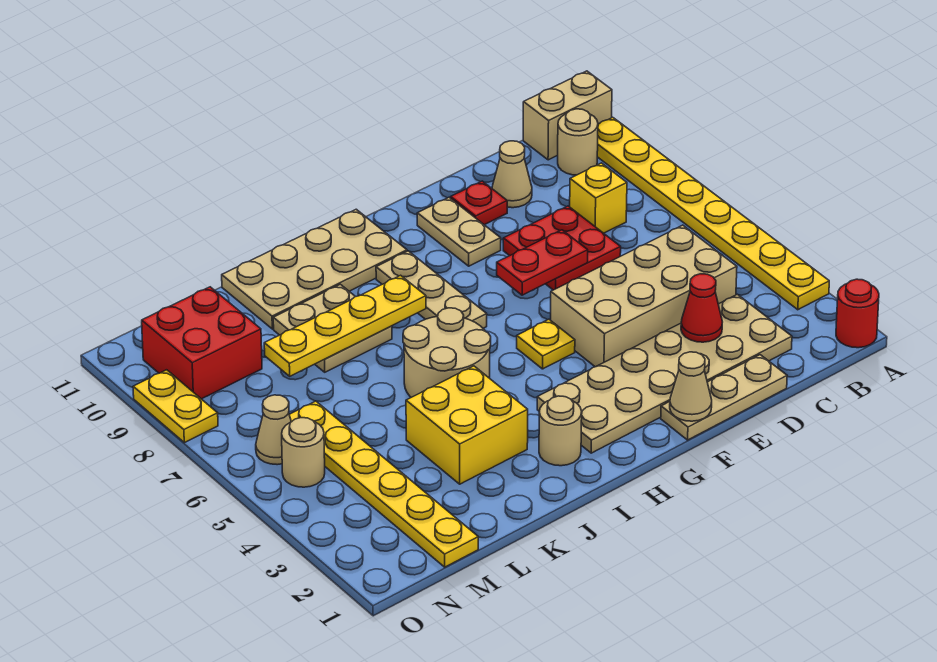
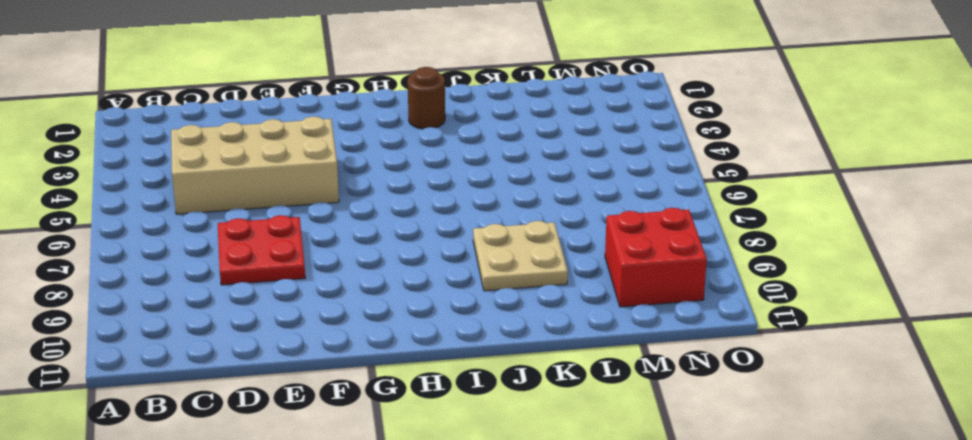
brown 1x1 round brick [408,67,445,129] -> tan 1x1 round brick [539,396,582,466]
none -> red 1x1 round brick [836,279,879,348]
none -> yellow 1x8 plate [597,117,829,310]
none -> tan 1x2 brick [523,71,612,160]

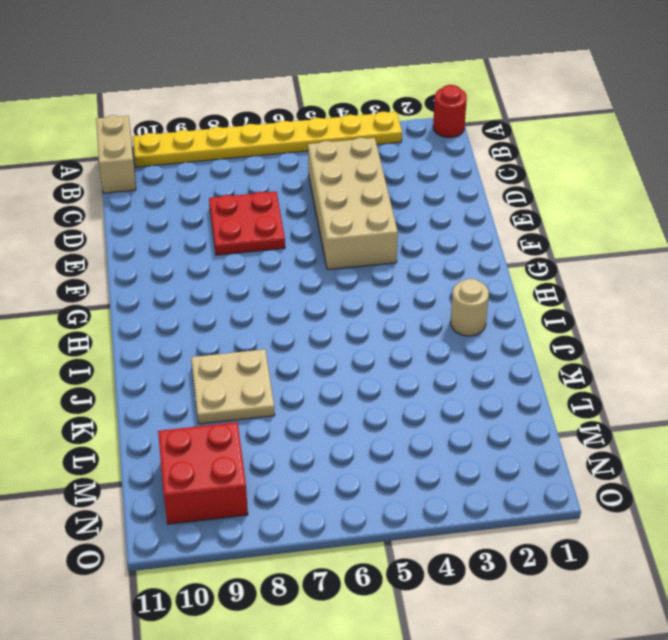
none -> tan 1x1 round brick [558,109,598,175]
none -> tan 2x6 plate [537,294,792,453]
none -> yellow 1x1 brick [570,163,627,233]

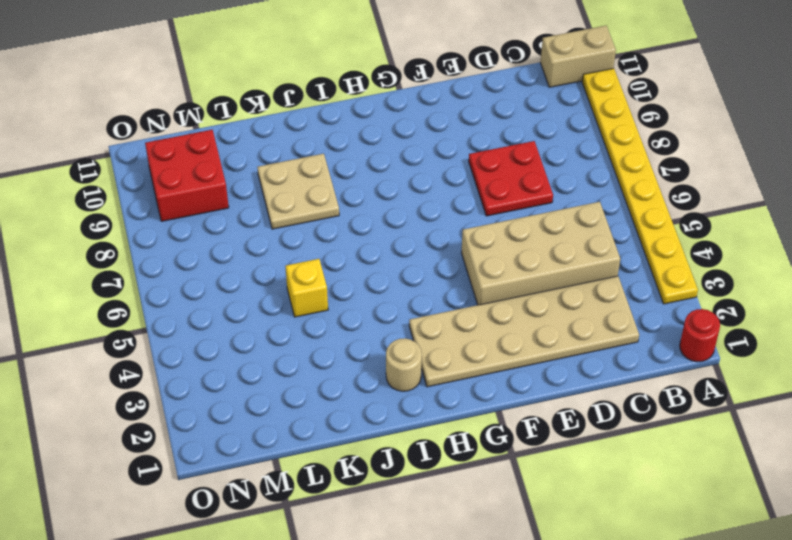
yellow 1x1 brick [285,259,328,317] -> yellow 1x1 brick moved to [570,163,627,233]
none -> tan 1x1 round brick [558,109,598,175]
none -> tan 1x3 plate [661,355,787,440]
none -> tan 1x1 cone [492,141,532,208]

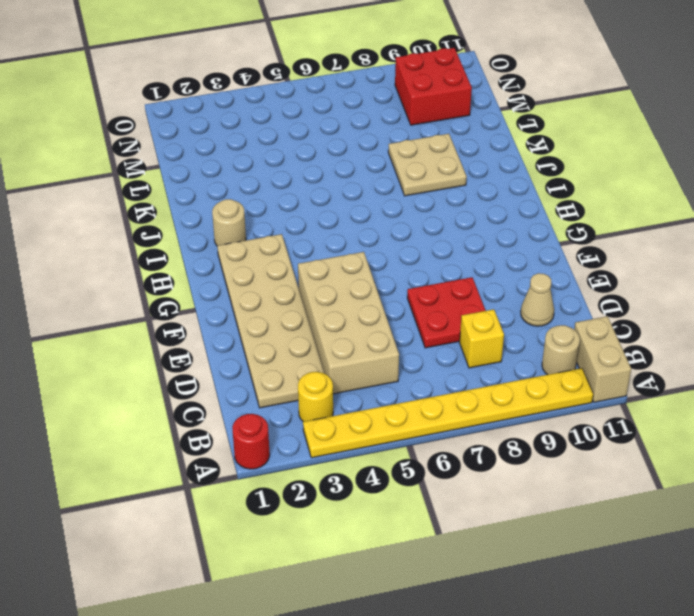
yellow 1x1 round brick [298,372,333,422] -> none
none -> tan 1x3 plate [661,355,787,440]
none -> red 1x1 plate [451,181,507,225]
none -> tan 1x2 plate [417,198,501,266]

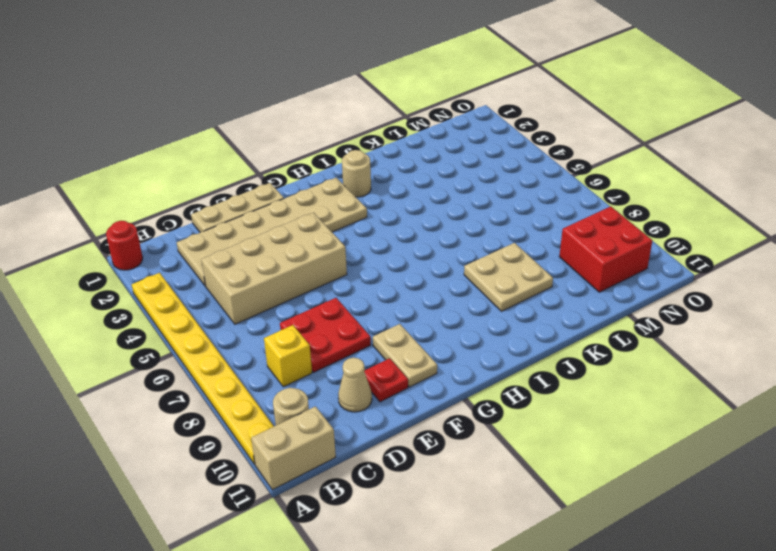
none -> yellow 1x1 plate [517,319,575,369]
none -> tan 1x3 plate [376,251,487,328]
none -> tan 2x4 plate [222,209,407,329]

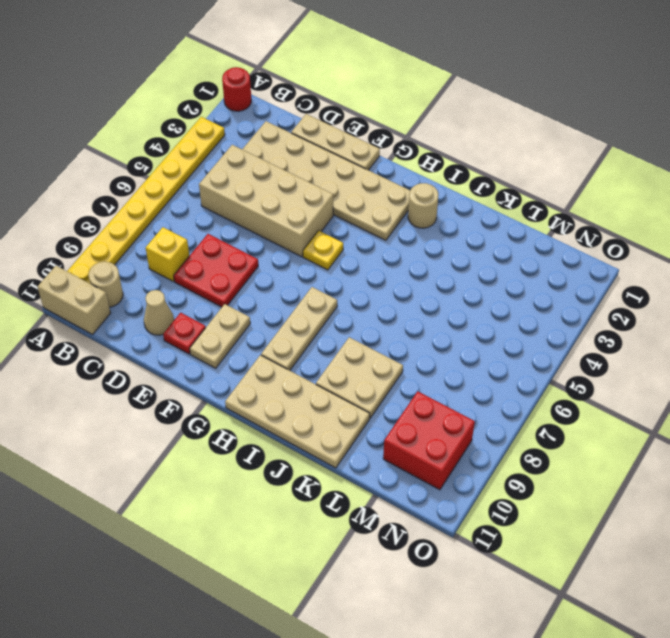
none -> tan 2x2 round brick [403,308,491,397]
none -> yellow 2x2 brick [406,366,528,484]
none -> yellow 1x6 plate [289,401,478,567]

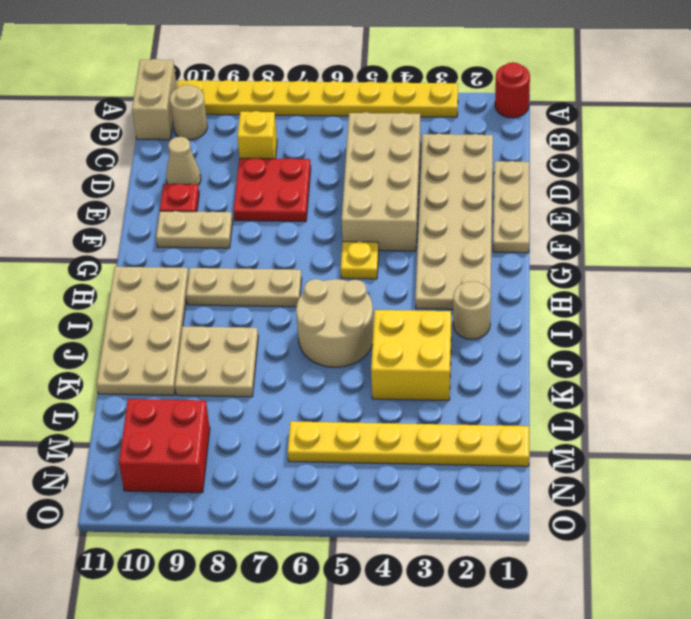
none -> tan 1x1 round brick [282,418,325,487]
none -> tan 1x1 cone [256,395,291,465]
none -> yellow 1x2 plate [133,370,218,443]

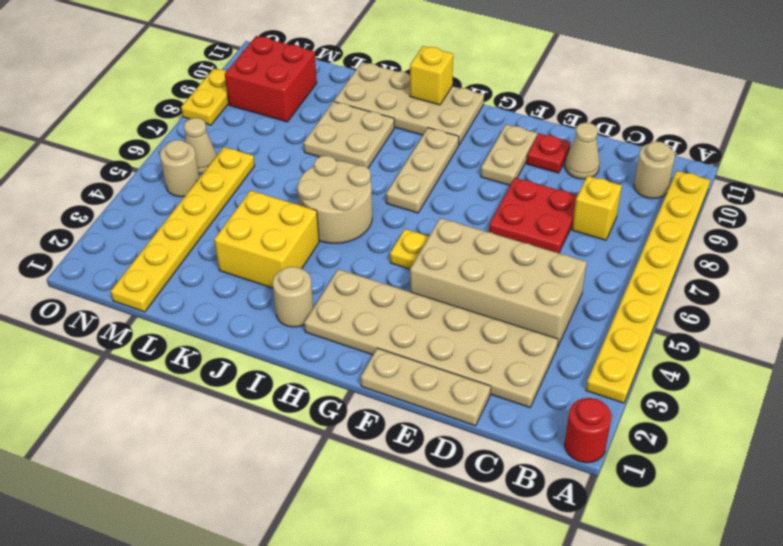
yellow 1x1 brick [410,46,453,105] -> none
none -> tan 1x2 brick [523,71,612,160]
none -> red 1x1 cone [681,274,722,342]
none -> red 1x2 plate [497,230,588,295]

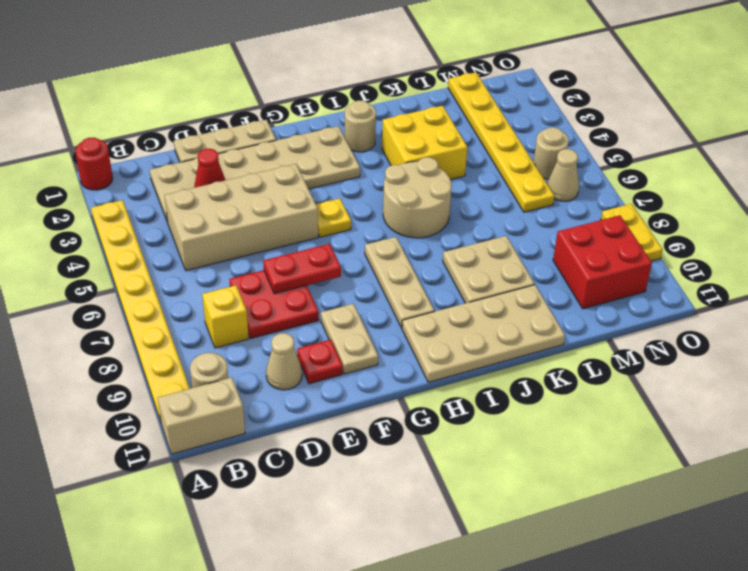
none -> tan 1x1 cone [670,352,712,421]
none -> yellow 1x4 plate [264,275,426,376]

